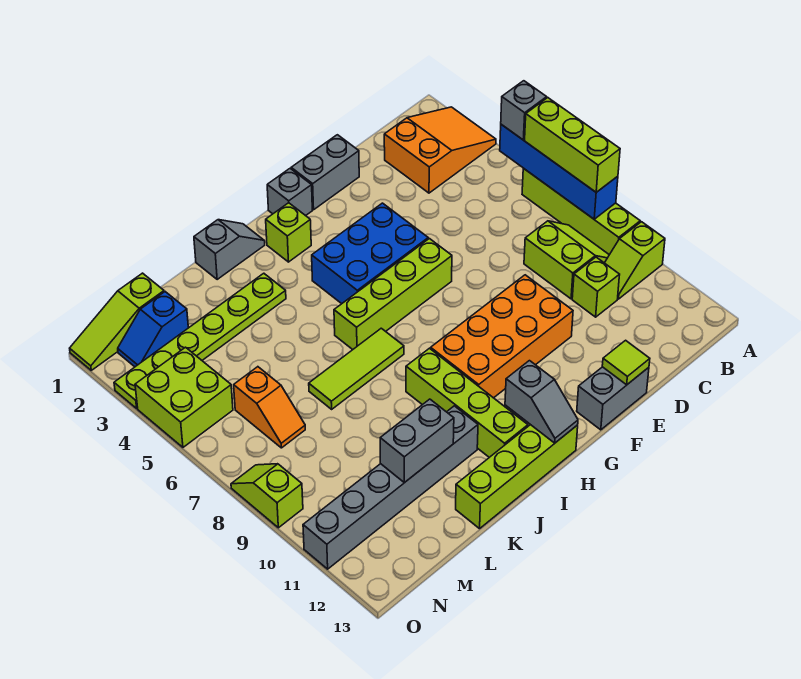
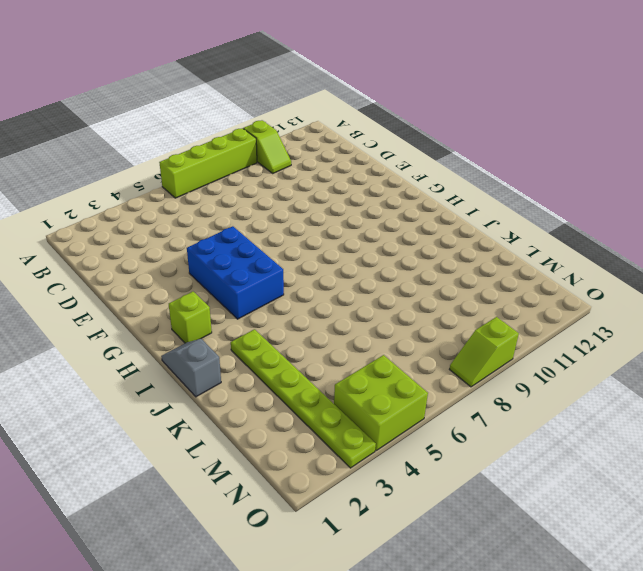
none -> orange 2x3 slope [384,107,496,193]
none -> lime 2x2 slope [524,221,609,299]
none -> lime 1x1 brick [572,257,620,317]

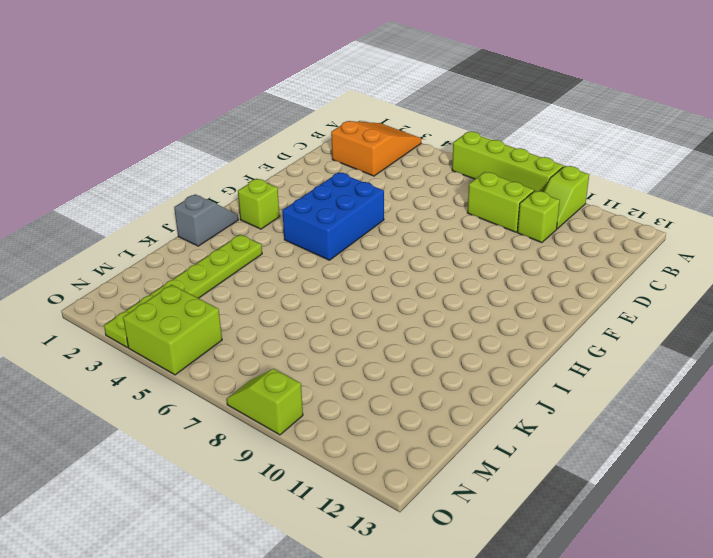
none -> grey 1x2 brick [291,135,359,210]
none -> orange 2x4 brick [431,275,573,398]
none -> grey 1x2 brick [577,367,649,430]

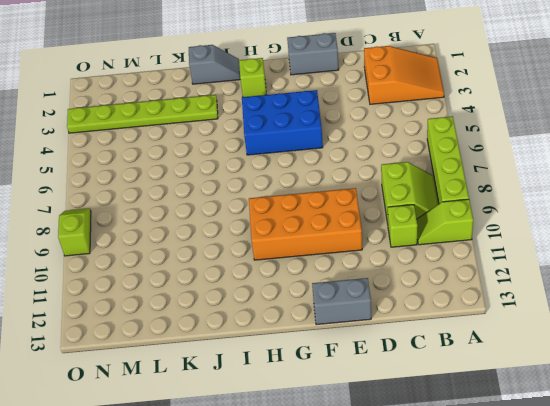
none -> lime 1x4 brick [334,239,452,350]
none -> grey 1x1 brick [267,169,312,216]
none -> lime 1x4 brick [456,425,578,529]

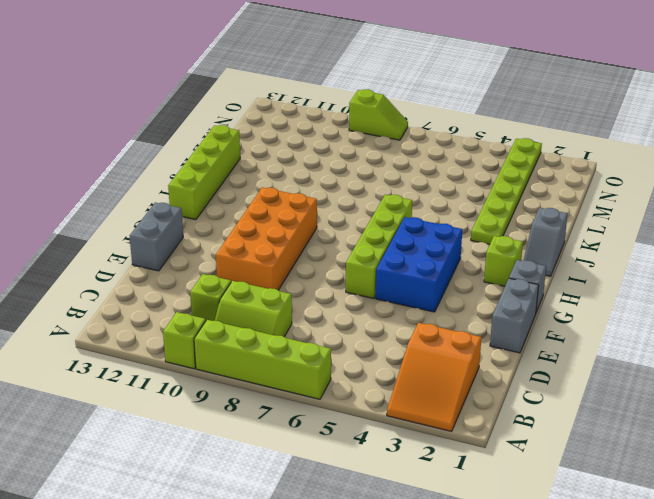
none -> lime 1x3 tile [309,328,404,409]
none -> lime 1x4 brick [406,348,528,457]
none -> grey 1x6 brick [303,406,478,569]

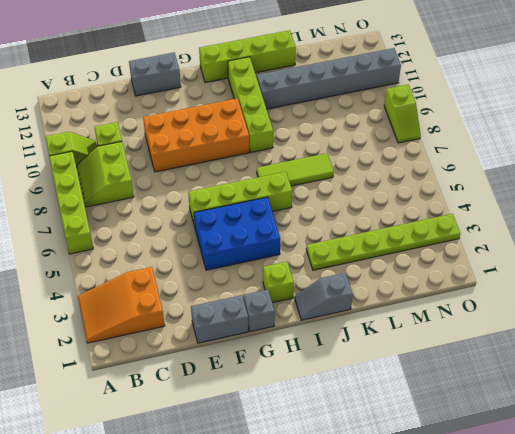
none -> lime 1x3 slope [70,273,164,370]
none -> blue 1x2 slope [118,292,188,367]
none -> orange 1x2 slope [234,367,305,448]

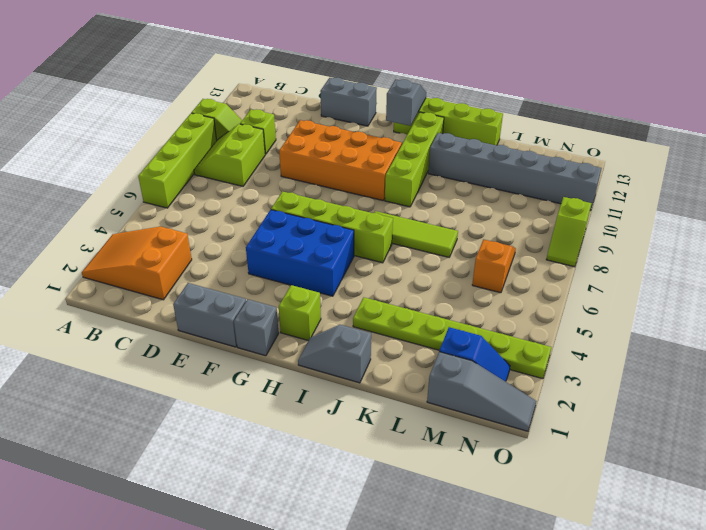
grey 1x3 slope [427,352,536,431] -> lime 1x3 slope [70,273,164,370]
none -> lime 2x2 brick [135,347,233,447]
none -> blue 1x4 brick [500,124,618,219]
none -> lime 1x1 tile [602,340,650,385]

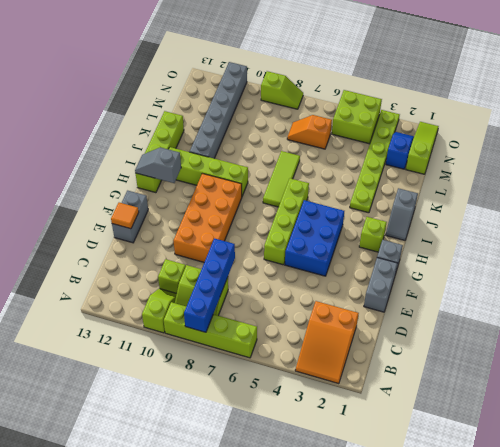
blue 1x4 brick [184,238,235,332] -> blue 1x4 brick turned to [500,124,618,219]
orange 1x1 tile [111,203,139,229] -> lime 1x1 tile [602,340,650,385]
none -> grey 1x2 brick [380,399,454,483]
none -> grey 1x1 brick [501,81,547,140]
none -> lime 1x3 brick [525,98,620,192]

